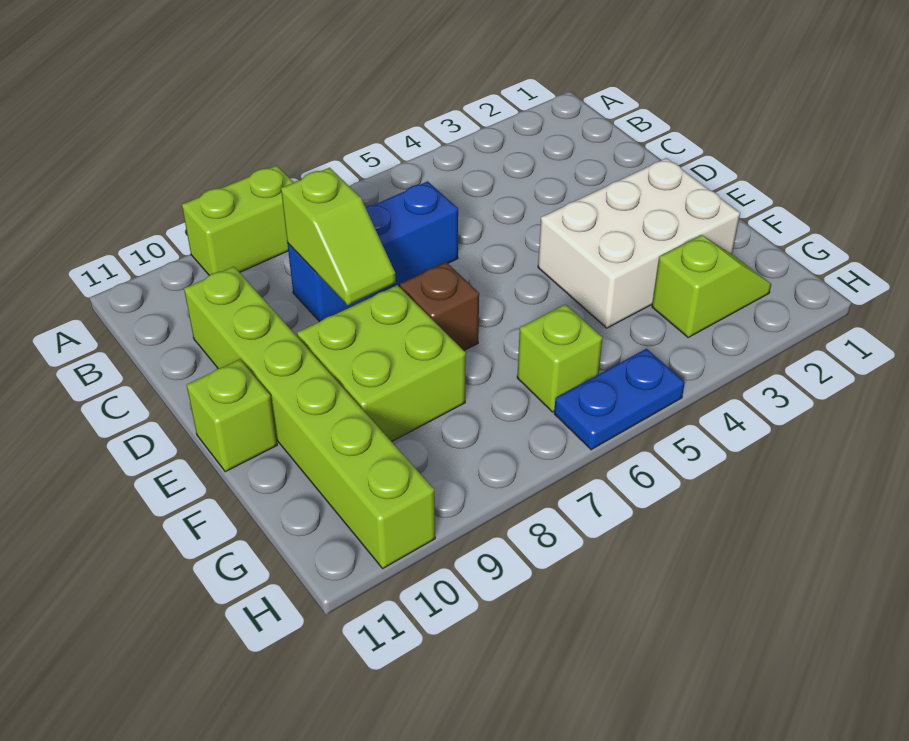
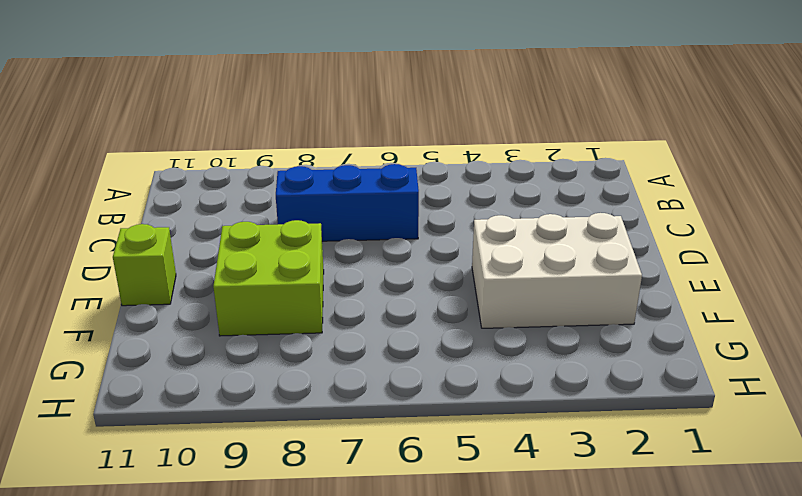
none -> lime 1x2 brick [182,166,294,275]
none -> lime 1x6 brick [184,267,435,568]

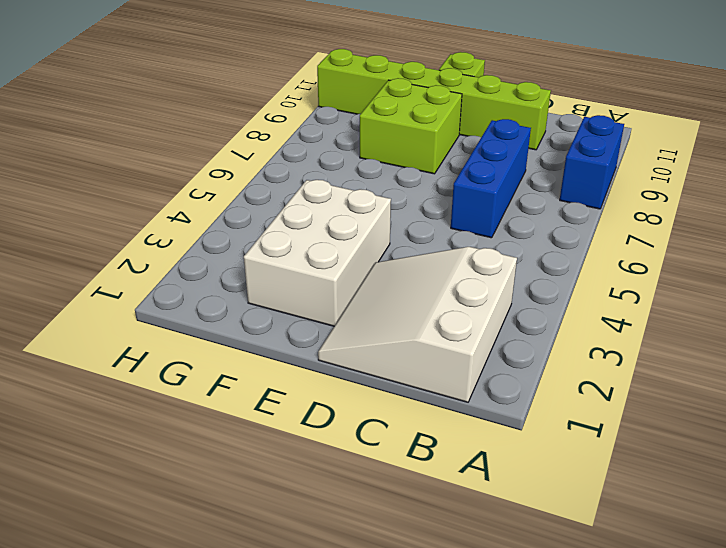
blue 1x2 brick [560,115,624,209] -> lime 1x2 brick [182,166,294,275]
white 3x3 slope [318,247,517,402] -> none
none -> brown 1x1 brick [400,262,479,350]
none -> lime 1x2 slope [652,235,771,337]

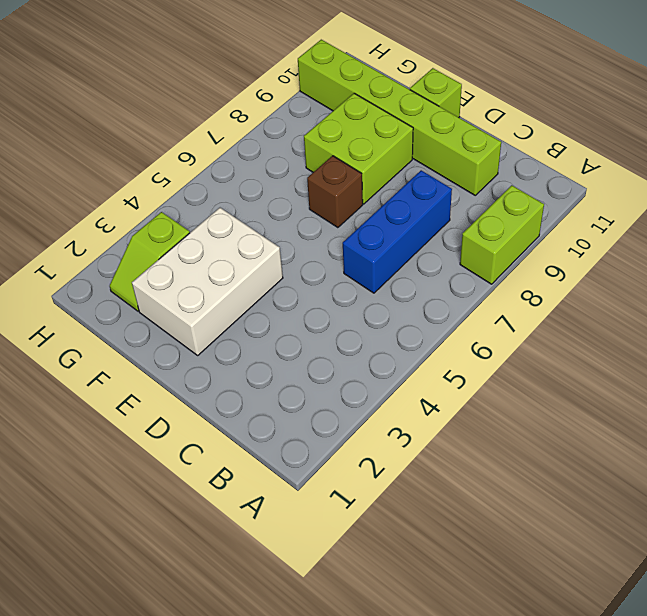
none -> lime 1x1 brick [517,304,603,412]
none -> blue 1x2 plate [554,349,685,450]

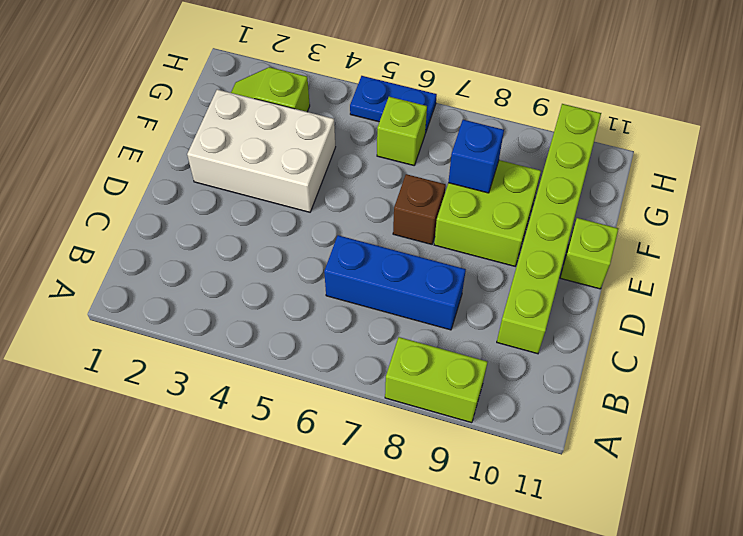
blue 1x1 brick [448,120,504,193] -> none
none -> lime 1x2 slope [281,168,396,305]

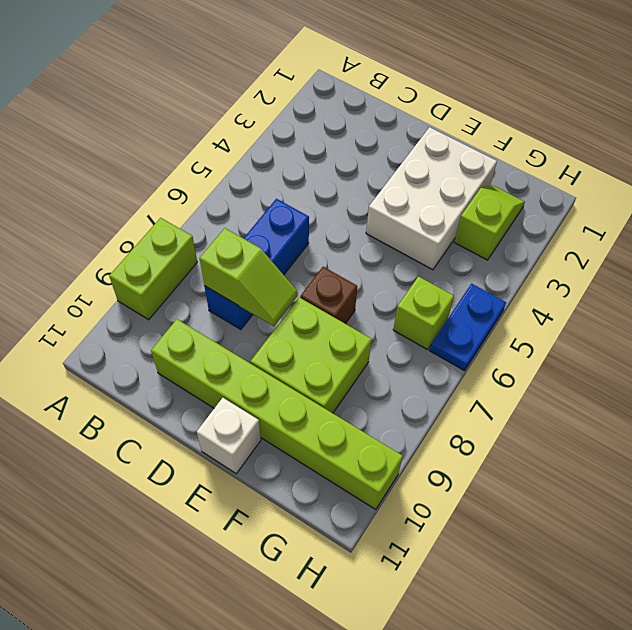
white 1x1 brick [197,398,261,474] -> lime 1x1 brick [187,359,277,472]

